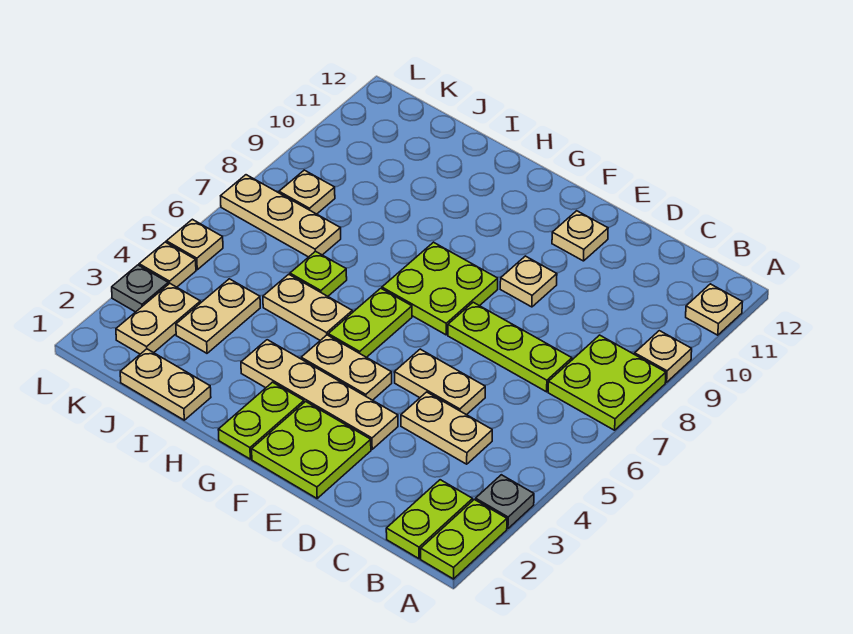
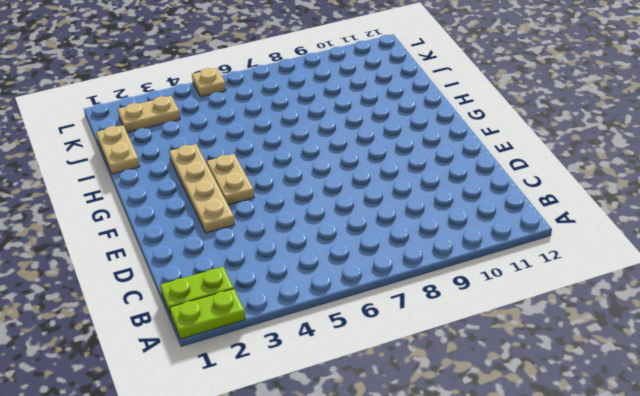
none -> grey 1x1 plate [476,475,534,528]
none -> lime 2x2 plate [548,335,666,430]
none -> tan 1x1 plate [635,331,692,382]

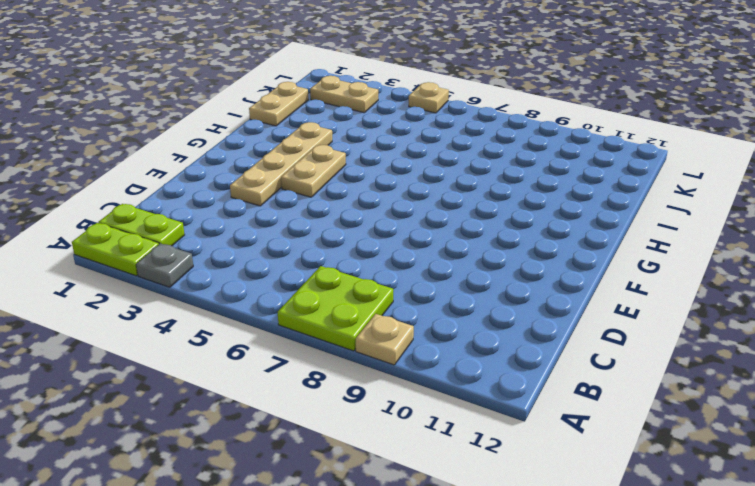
none -> tan 1x1 plate [686,284,742,335]
none -> tan 1x2 plate [401,392,492,464]
none -> lime 1x3 plate [448,302,572,392]

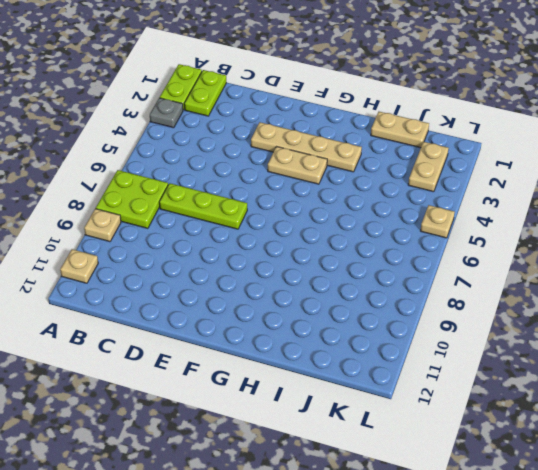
none -> tan 1x2 plate [401,392,492,464]
none -> tan 1x2 plate [394,349,485,415]
none -> lime 2x2 plate [252,402,371,498]

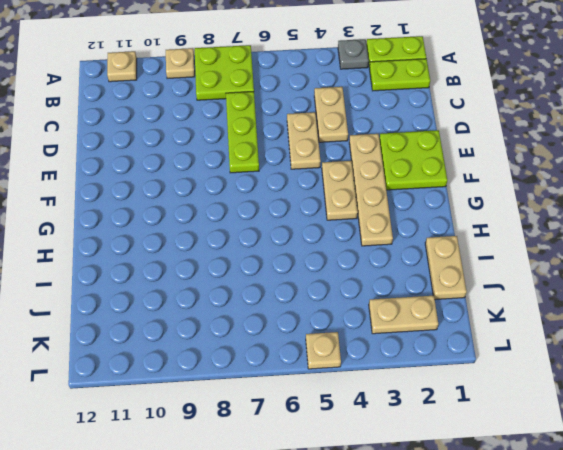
none -> tan 1x1 plate [500,256,557,307]
none -> tan 1x1 plate [552,211,608,261]
none -> lime 2x2 plate [382,242,498,335]

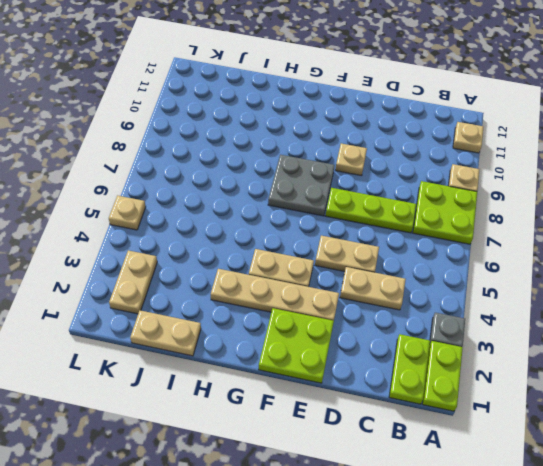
grey 2x2 plate [268,155,335,216] -> lime 2x2 plate [382,242,498,335]
none -> tan 1x1 plate [552,211,608,261]
none -> lime 1x2 plate [218,382,304,459]
none -> lime 1x2 plate [328,288,412,357]

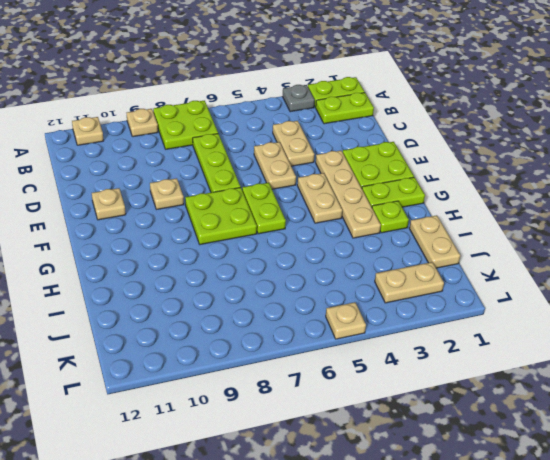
lime 1x2 plate [242,183,286,234] -> lime 1x2 plate turned to [328,288,412,357]
lime 1x1 plate [372,201,409,233] -> lime 1x1 plate moved to [290,251,347,296]
none -> tan 1x2 plate [263,274,352,340]
none -> tan 1x2 plate [176,279,260,353]
none -> tan 1x3 plate [221,175,341,257]

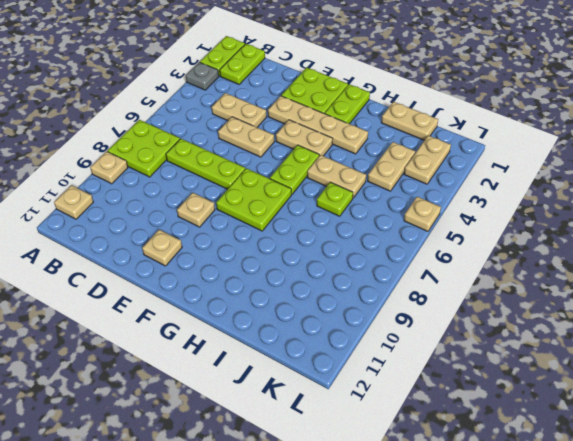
none -> tan 1x3 plate [221,175,341,257]
none -> tan 1x1 plate [279,170,335,214]
none -> grey 1x1 plate [112,265,168,312]

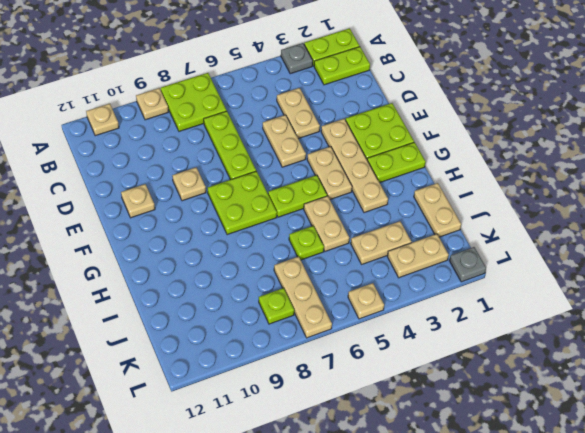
lime 1x1 plate [259,288,294,324] -> tan 1x1 plate [279,170,335,214]
grey 1x1 plate [449,247,486,282] -> grey 1x1 plate moved to [112,265,168,312]
none -> tan 1x1 plate [139,242,196,287]

